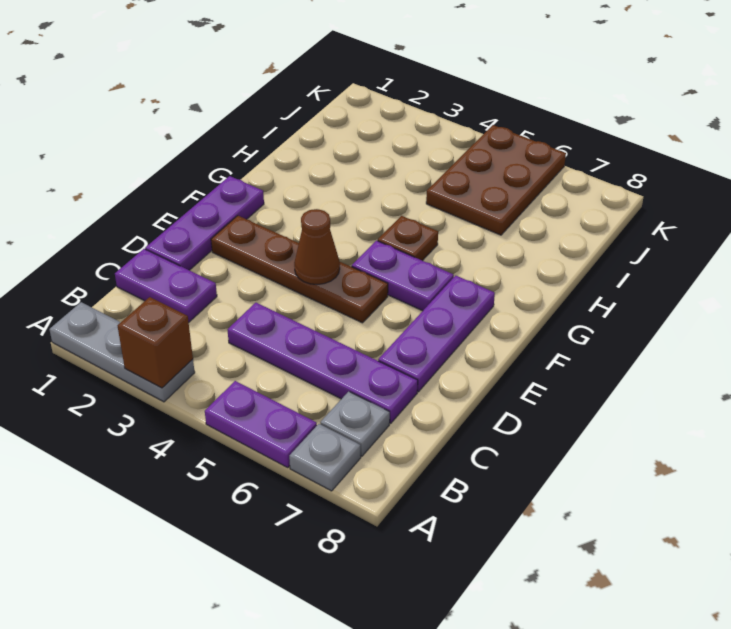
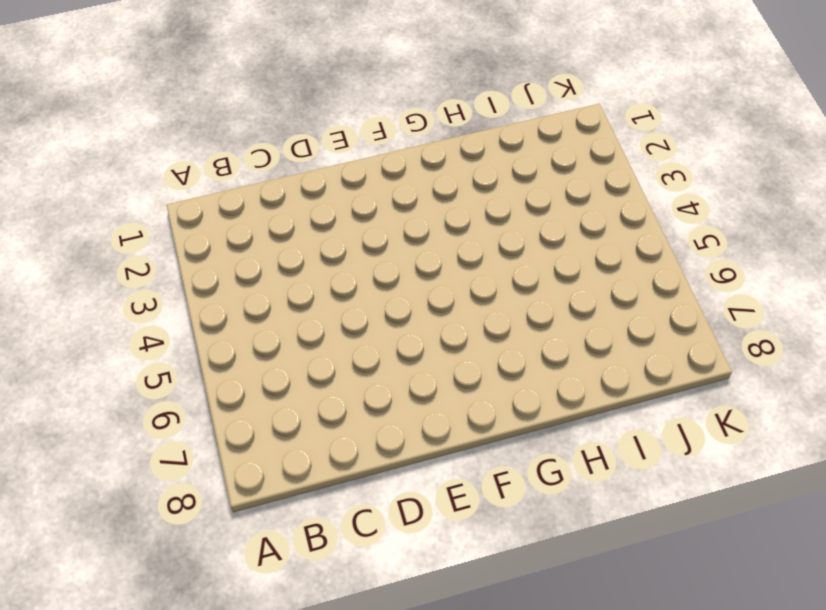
none -> grey 1x3 plate [49,302,195,402]
none -> purple 1x2 plate [205,381,317,468]
none -> grey 1x1 plate [289,424,361,491]

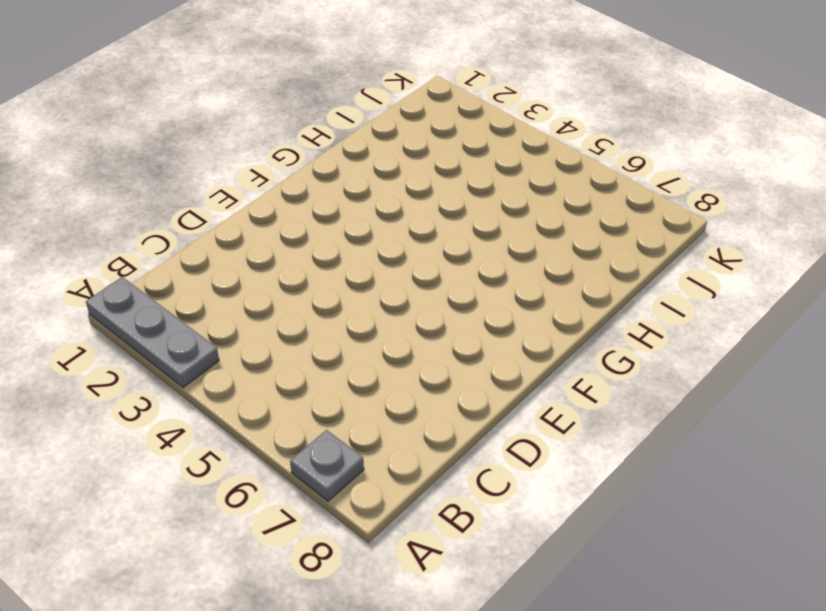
none -> purple 1x2 plate [205,381,317,468]
none -> grey 1x1 plate [320,392,390,456]
none -> purple 1x2 plate [115,249,217,322]

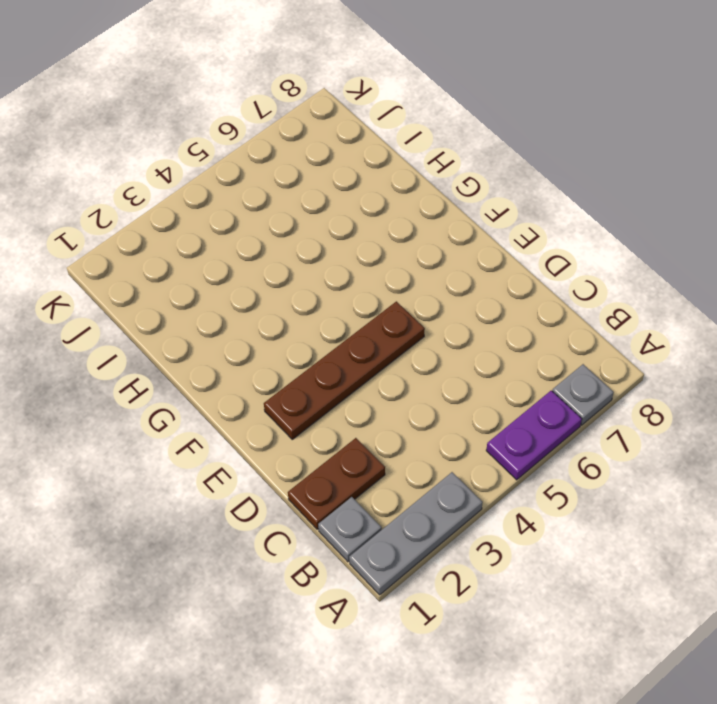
grey 1x1 plate [318,497,382,562] -> grey 1x1 plate moved to [320,392,390,456]
brown 1x2 plate [288,438,385,529] -> purple 1x2 plate [115,249,217,322]
none -> purple 1x4 plate [227,303,418,423]
none -> purple 1x3 plate [146,176,264,270]
none -> purple 1x3 plate [378,276,495,392]

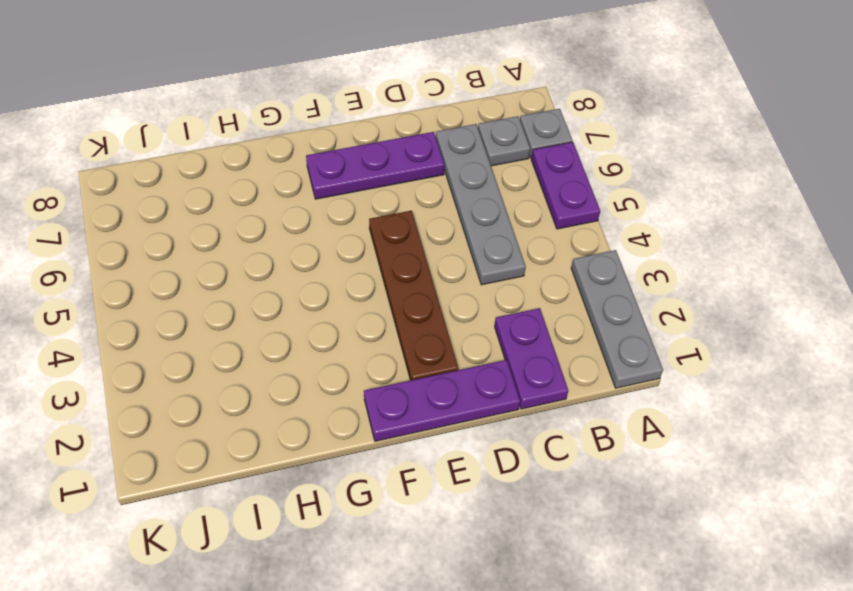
grey 1x4 plate [436,124,526,285] -> purple 1x4 plate [227,303,418,423]
none -> purple 1x2 plate [352,241,454,311]
none -> brown 1x1 plate [378,216,438,261]
none -> brown 2x3 plate [426,125,566,235]

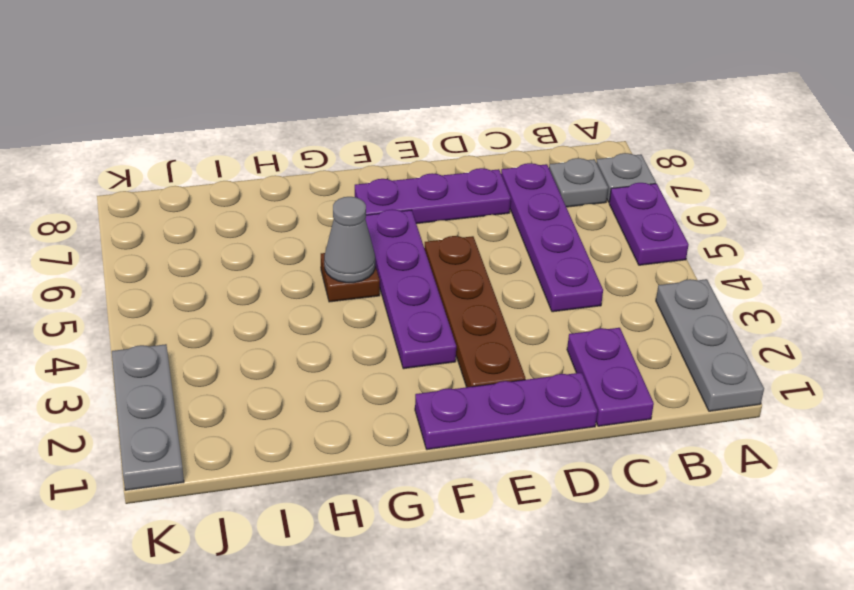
purple 1x4 plate [366,209,456,369] -> purple 1x2 plate [352,241,454,311]
grey 1x1 cone [324,197,375,283] -> none
grey 1x3 plate [112,344,184,490] -> none
none -> brown 2x3 plate [426,125,566,235]
none -> brown 1x1 brick [118,297,193,388]
none -> brown 1x1 cone [294,209,340,284]

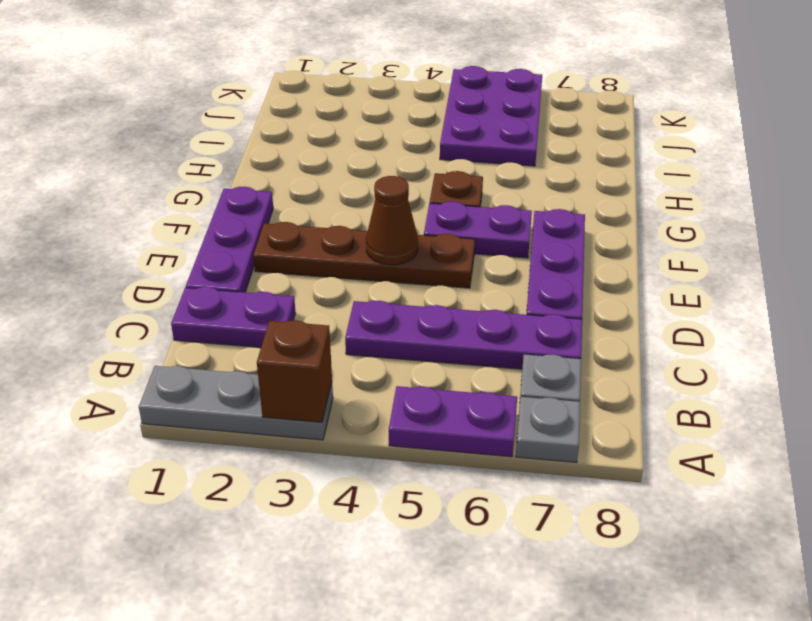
purple 2x3 plate [440,66,542,166] -> brown 2x3 plate [426,125,566,235]

